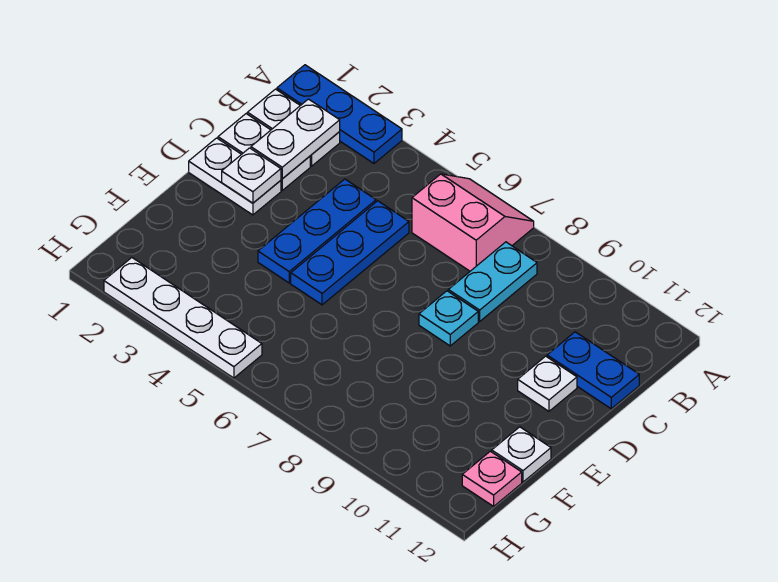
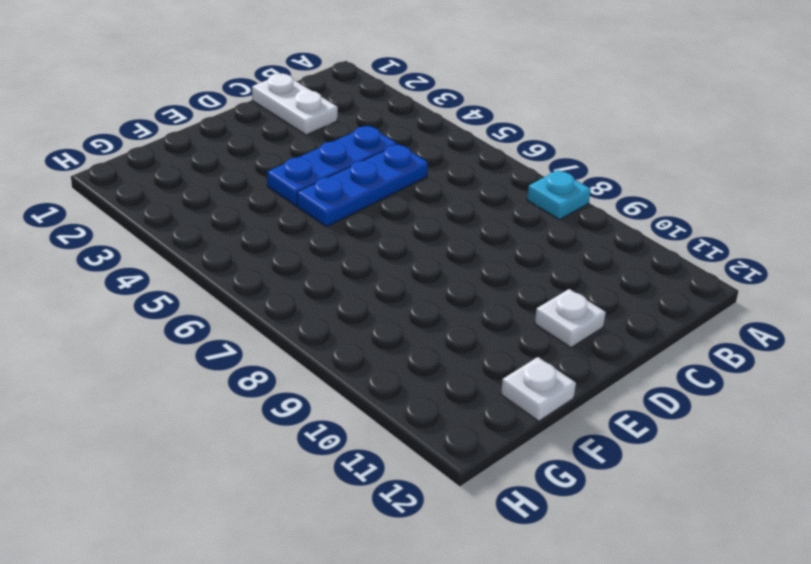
cyan 1x1 plate [527,170,591,220] -> cyan 1x1 plate moved to [419,291,478,346]
none -> blue 1x3 plate [277,65,402,163]
none -> pink 2x2 slope [412,174,534,271]
none -> white 1x2 plate [247,89,340,166]

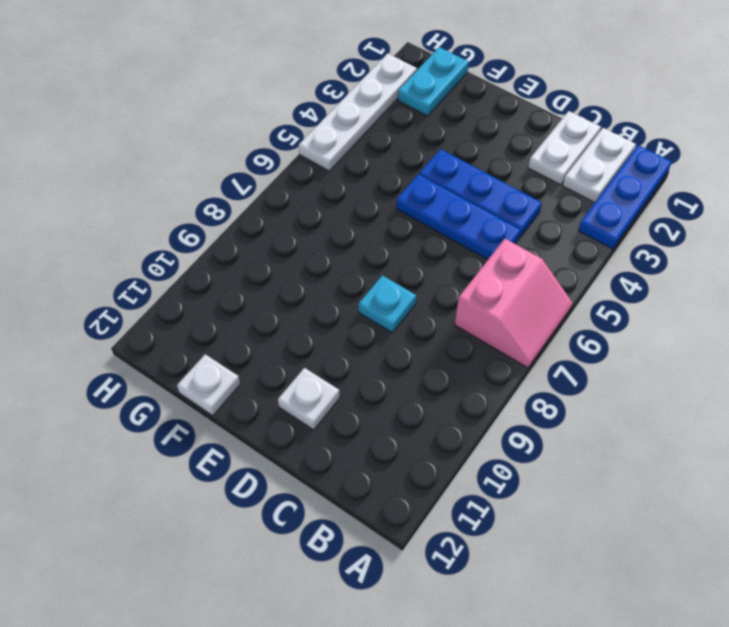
cyan 1x2 plate [398,47,469,116] -> cyan 1x2 plate turned to [448,242,537,321]
none -> blue 1x2 plate [547,332,639,409]
none -> white 1x2 plate [189,138,281,215]
none -> pink 1x1 plate [462,451,522,506]

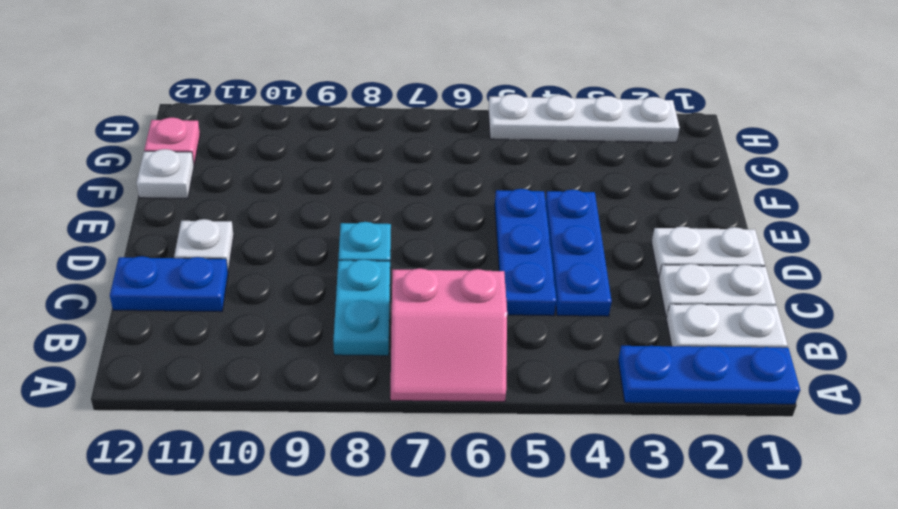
none -> white 1x2 plate [251,99,340,179]
none -> white 1x1 plate [222,148,281,203]

